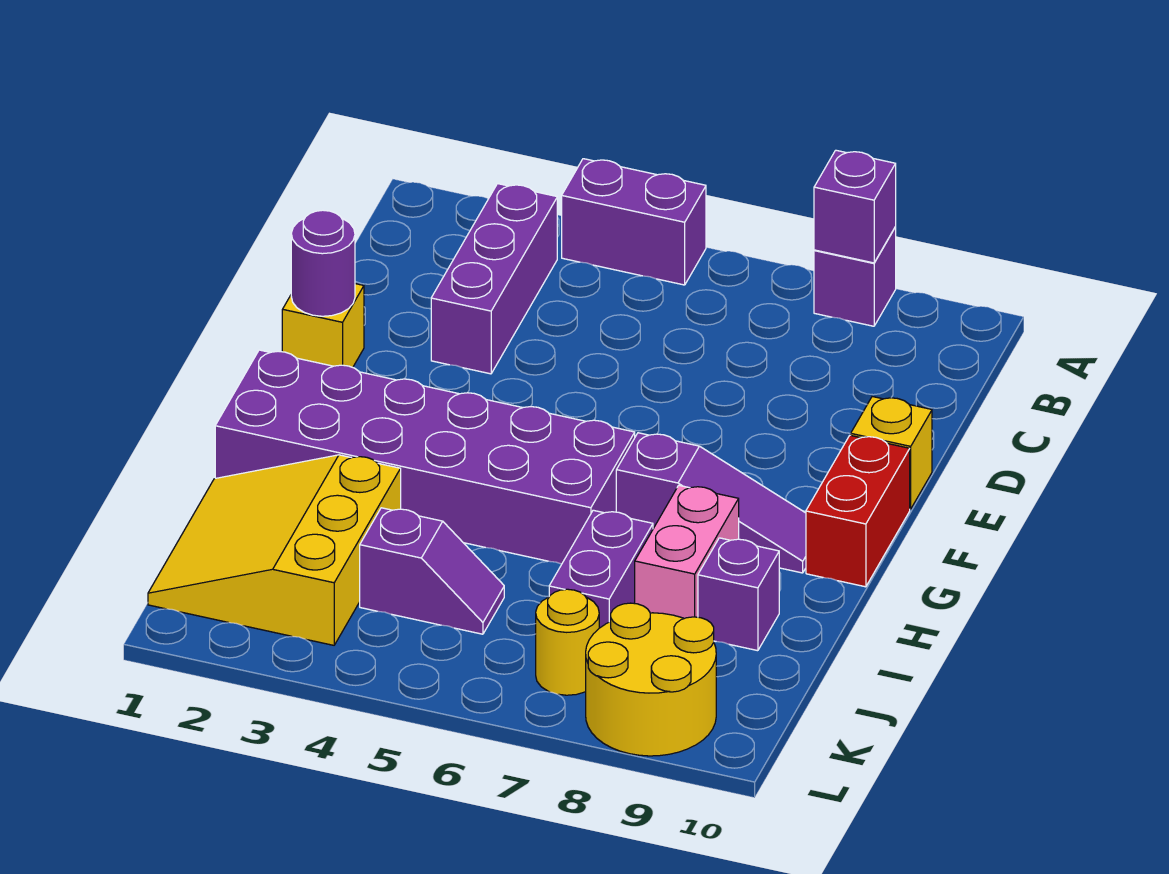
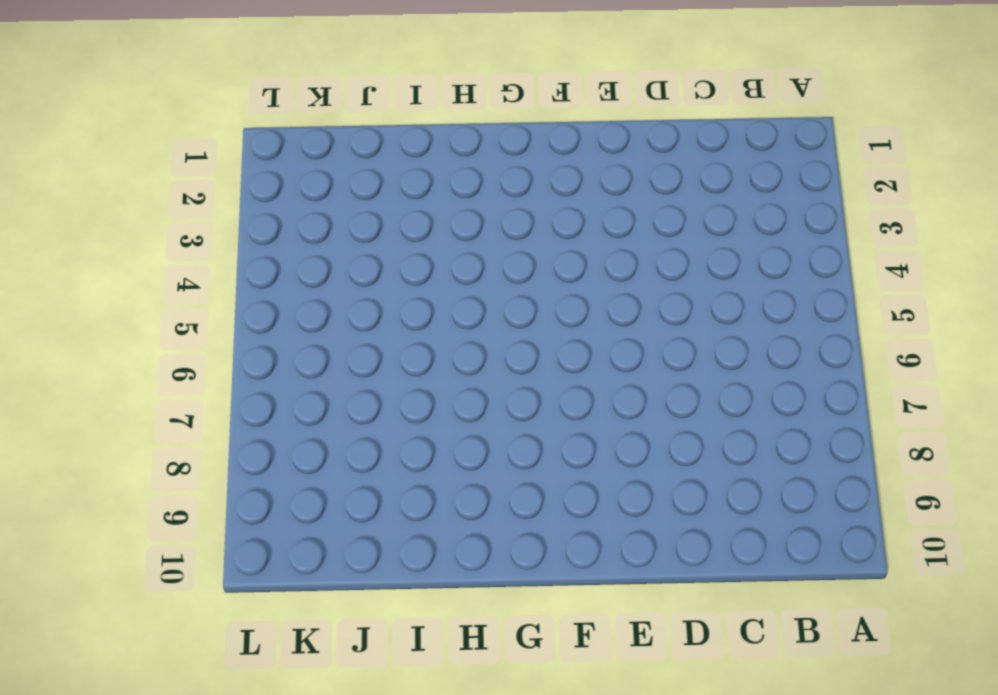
none -> purple 1x2 brick [562,159,706,285]
none -> purple 1x1 brick [814,227,896,326]
none -> purple 1x3 brick [431,184,557,374]

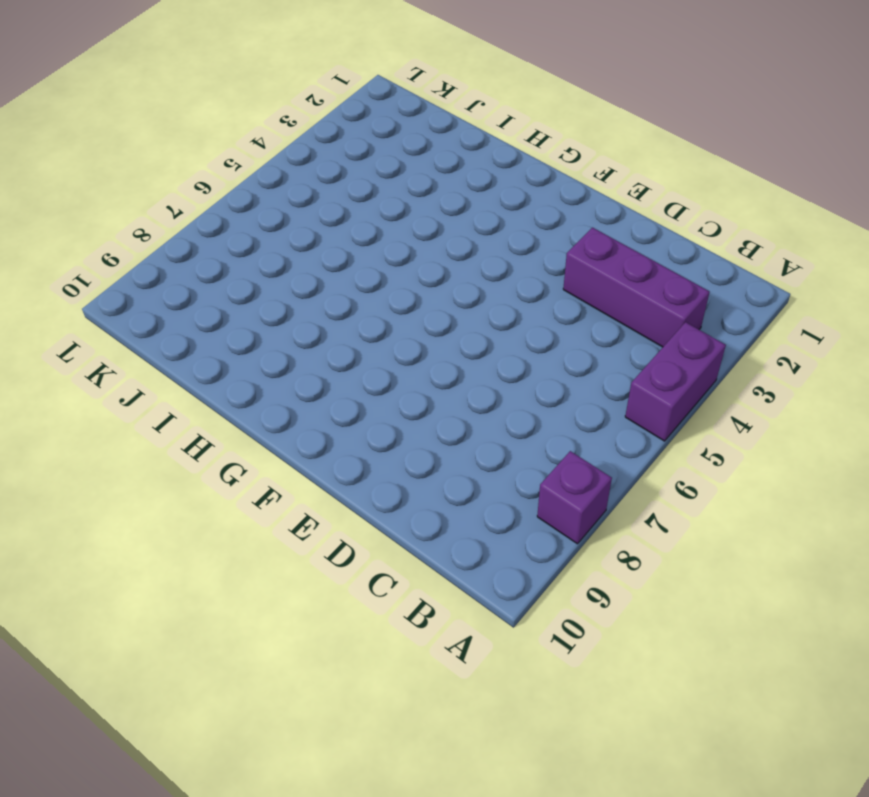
none -> yellow 1x1 brick [282,284,364,367]
none -> yellow 1x1 brick [851,397,932,509]
none -> red 1x2 brick [806,435,910,587]

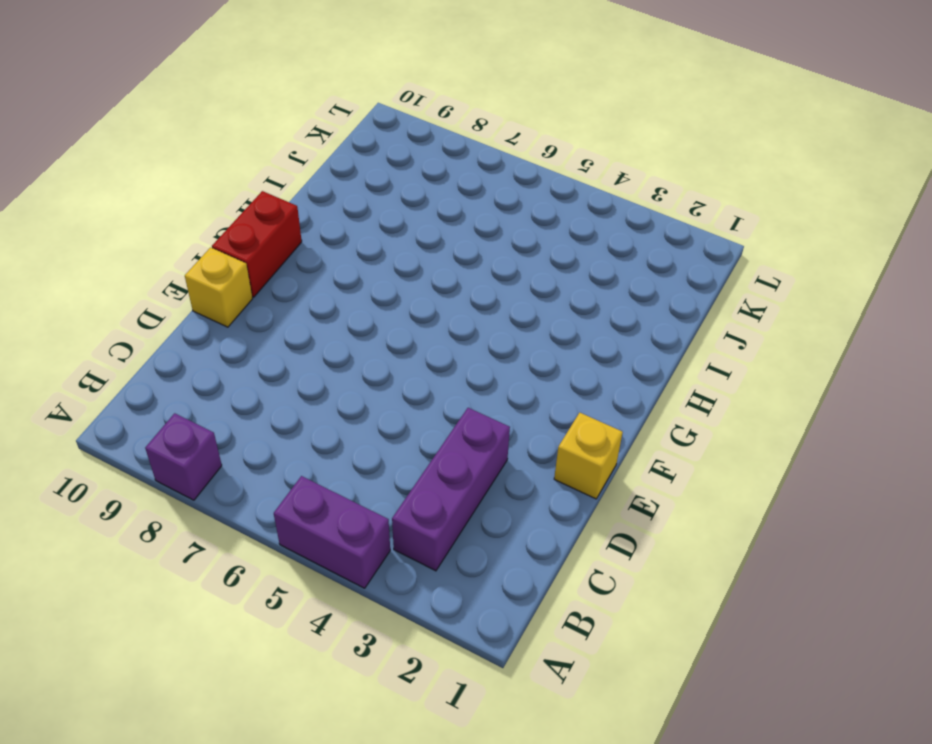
none -> purple 2x6 brick [215,350,635,564]
none -> purple 1x3 slope [616,433,806,573]
none -> pink 1x2 brick [635,485,739,619]

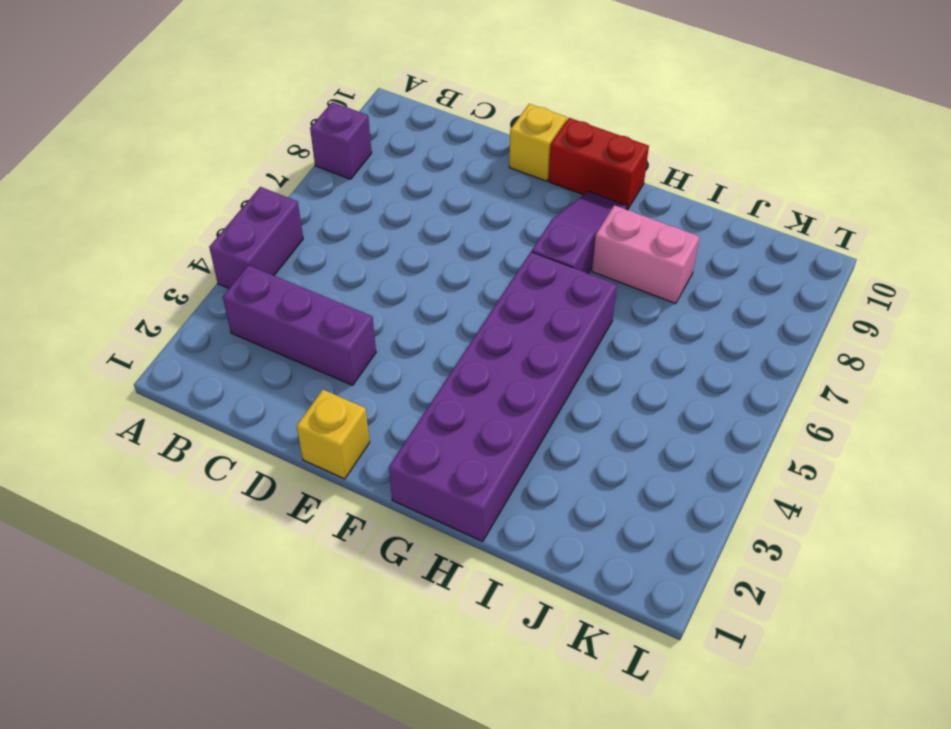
none -> yellow 3x3 slope [148,455,401,645]
none -> purple 1x2 brick [549,510,653,628]
none -> purple 1x1 brick [698,538,779,651]

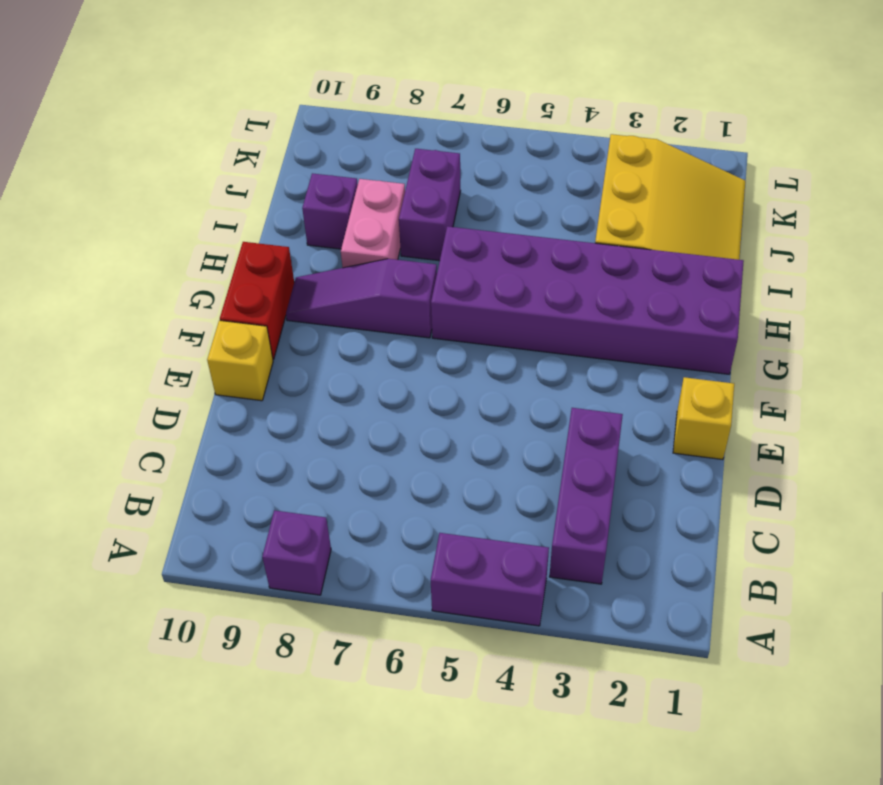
none -> purple 1x2 slope [360,508,504,634]
none -> yellow 1x1 round brick [536,589,599,695]
none -> yellow 2x2 round brick [586,603,716,756]

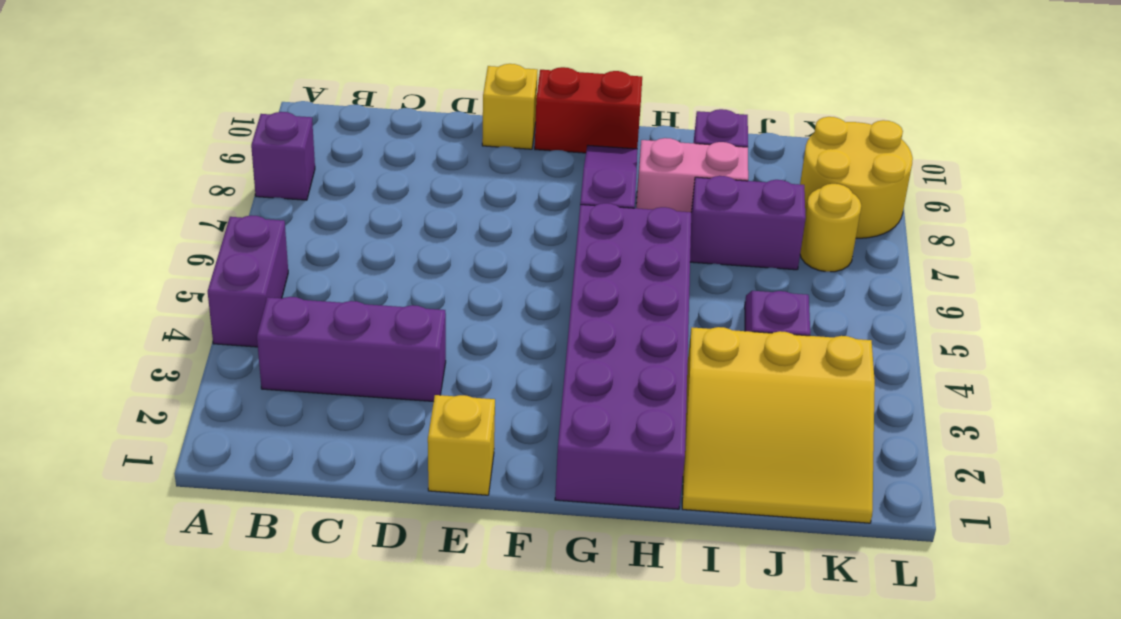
none -> purple 1x1 brick [814,150,896,263]
none -> purple 1x1 round brick [291,210,355,316]

